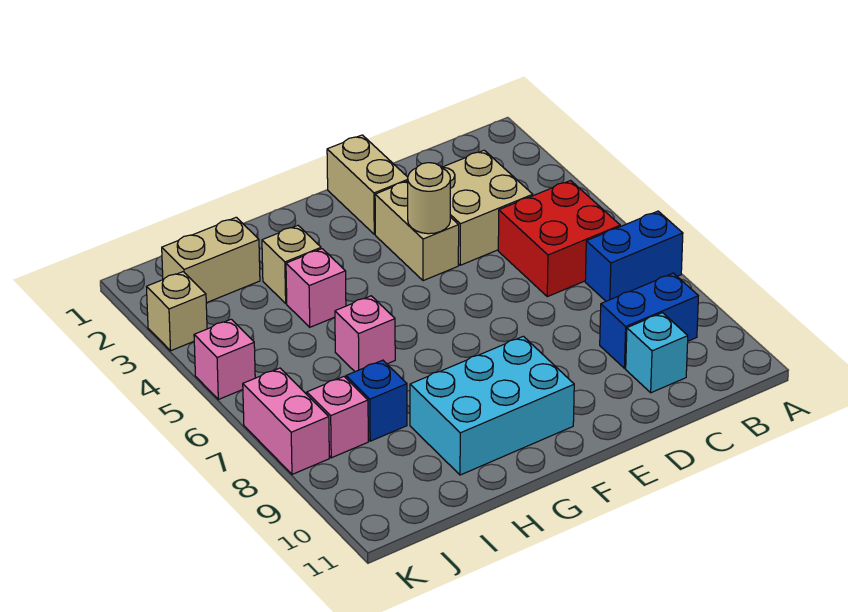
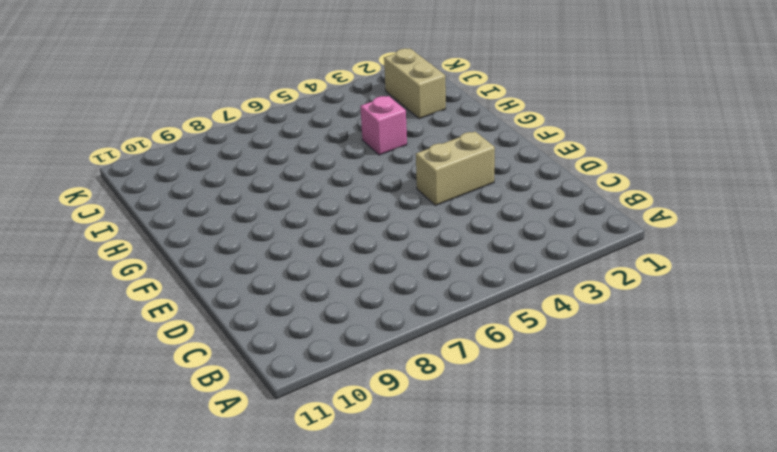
none -> blue 1x2 brick [585,211,683,301]
none -> red 2x2 brick [498,181,620,297]
none -> blue 1x2 brick [600,273,698,368]

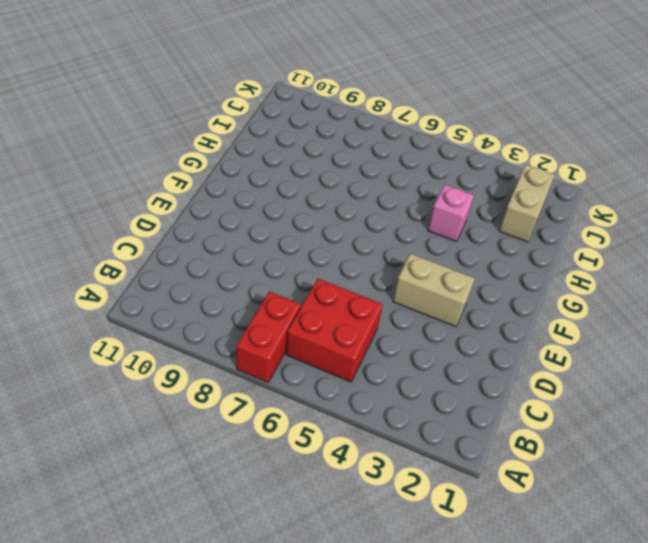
red 1x2 brick [236,291,301,382] -> blue 1x2 brick [585,211,683,301]
none -> blue 1x2 brick [600,273,698,368]
none -> tan 2x2 brick [441,150,533,265]
none -> cyan 1x1 brick [626,313,688,393]

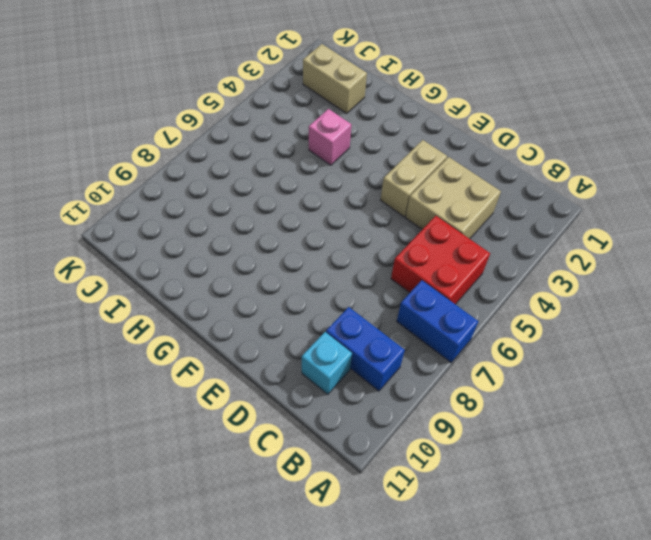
none -> tan 1x2 brick [327,135,408,234]
none -> cyan 2x3 brick [410,336,574,475]
none -> tan 1x1 brick [262,225,321,303]

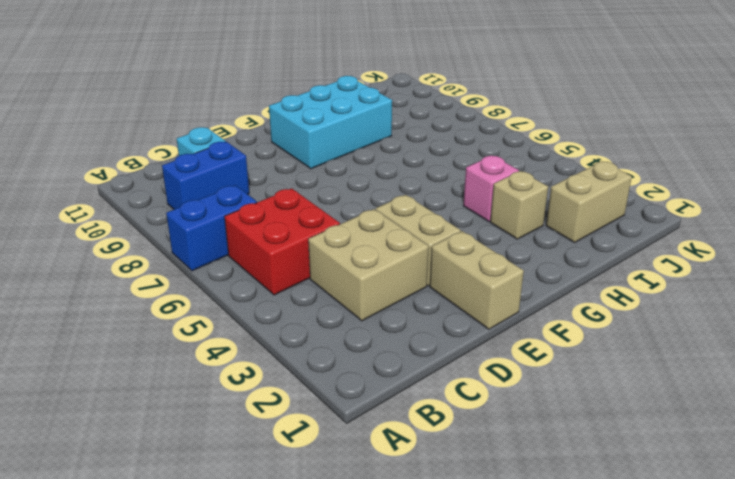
none -> pink 1x1 brick [335,296,395,372]
none -> blue 1x1 brick [346,360,407,441]
none -> pink 1x1 brick [307,377,368,458]

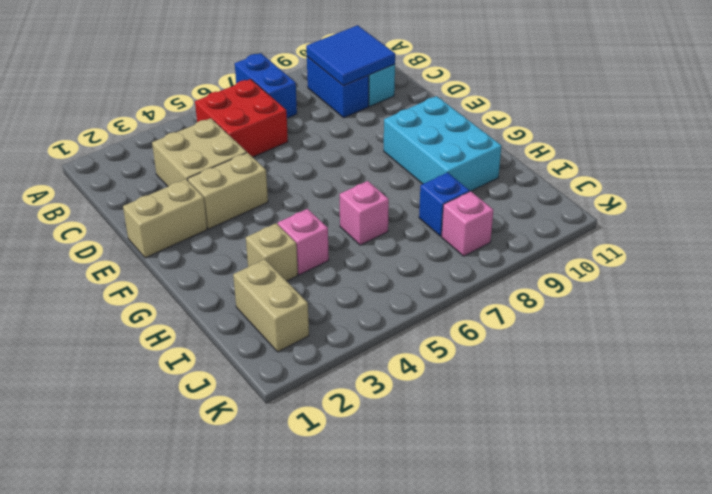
blue 2x2 tile [306,25,395,86] -> none
none -> tan 1x1 brick [147,272,207,351]
none -> pink 1x1 brick [194,319,255,399]
none -> pink 1x2 brick [243,368,329,474]

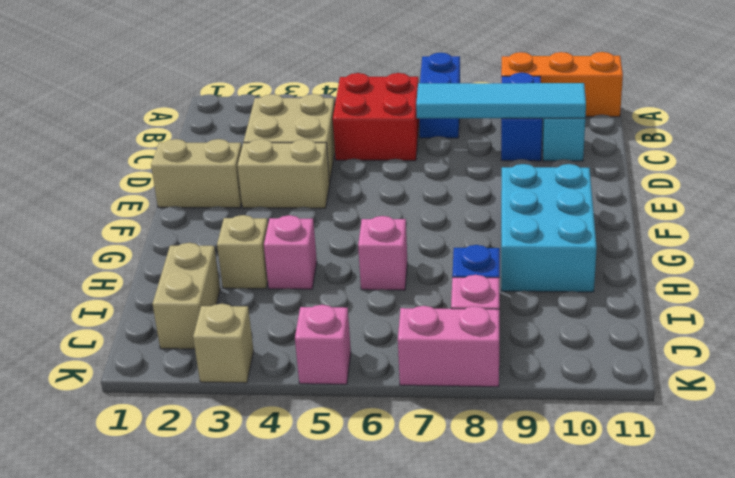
orange 1x3 brick [501,52,623,117] -> none
cyan 1x4 tile [416,83,586,119] -> none
none -> tan 1x1 round brick [408,163,450,234]

